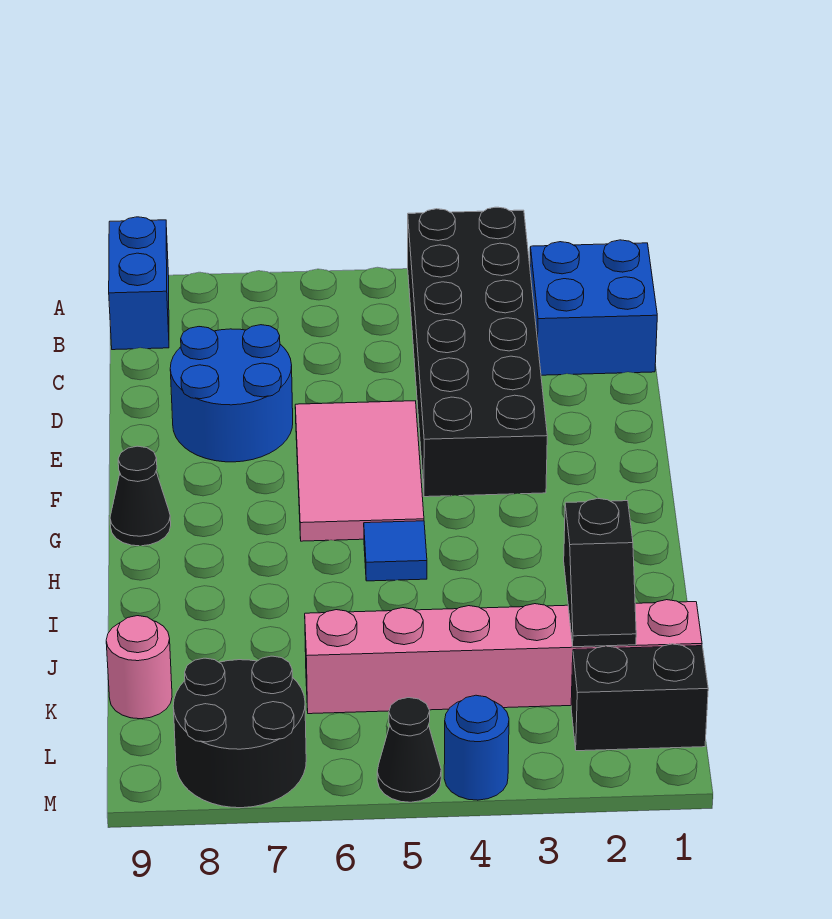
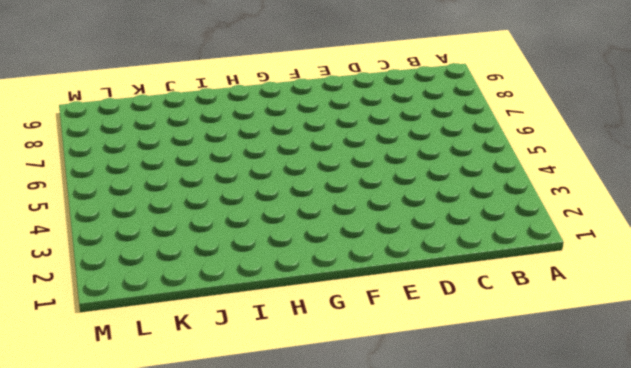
none -> black 2x6 brick [408,207,547,497]
none -> blue 1x2 brick [109,217,169,350]
none -> blue 2x2 brick [530,240,657,375]

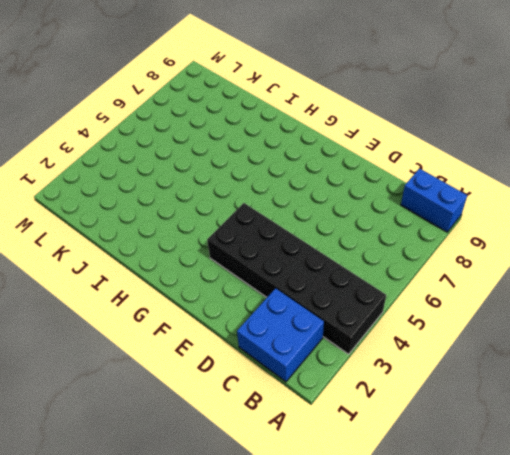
none -> blue 2x2 round brick [170,325,293,462]
none -> pink 2x3 tile [295,401,424,541]
none -> black 1x1 cone [110,446,171,546]

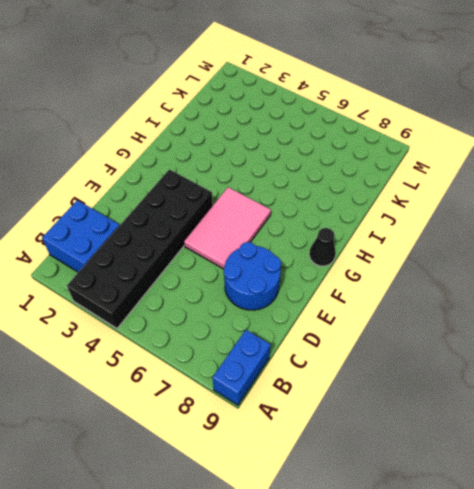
none -> blue 1x1 tile [364,521,427,581]
none -> pink 1x6 brick [305,600,702,714]
none -> pink 1x1 round brick [106,616,172,719]

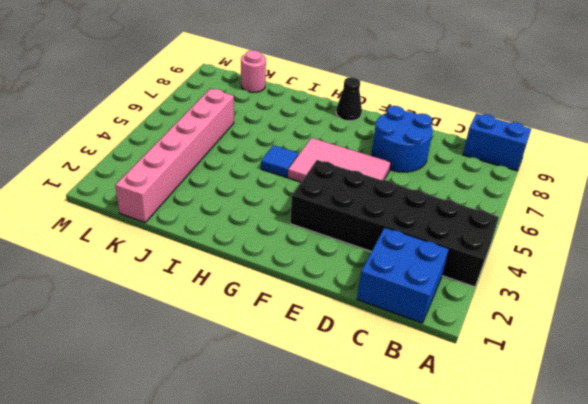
none -> black 1x2 brick [571,644,708,751]
none -> black 2x2 round brick [173,656,306,808]
none -> blue 1x1 round brick [444,695,509,800]

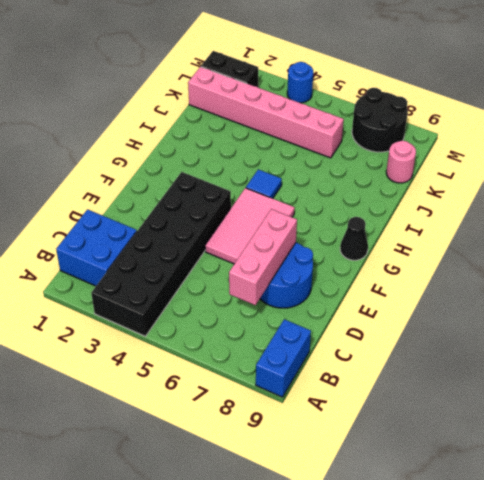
pink 1x3 brick [229,209,297,305] -> none
none -> black 1x1 cone [377,698,441,802]
none -> black 1x2 slope [564,498,636,647]

